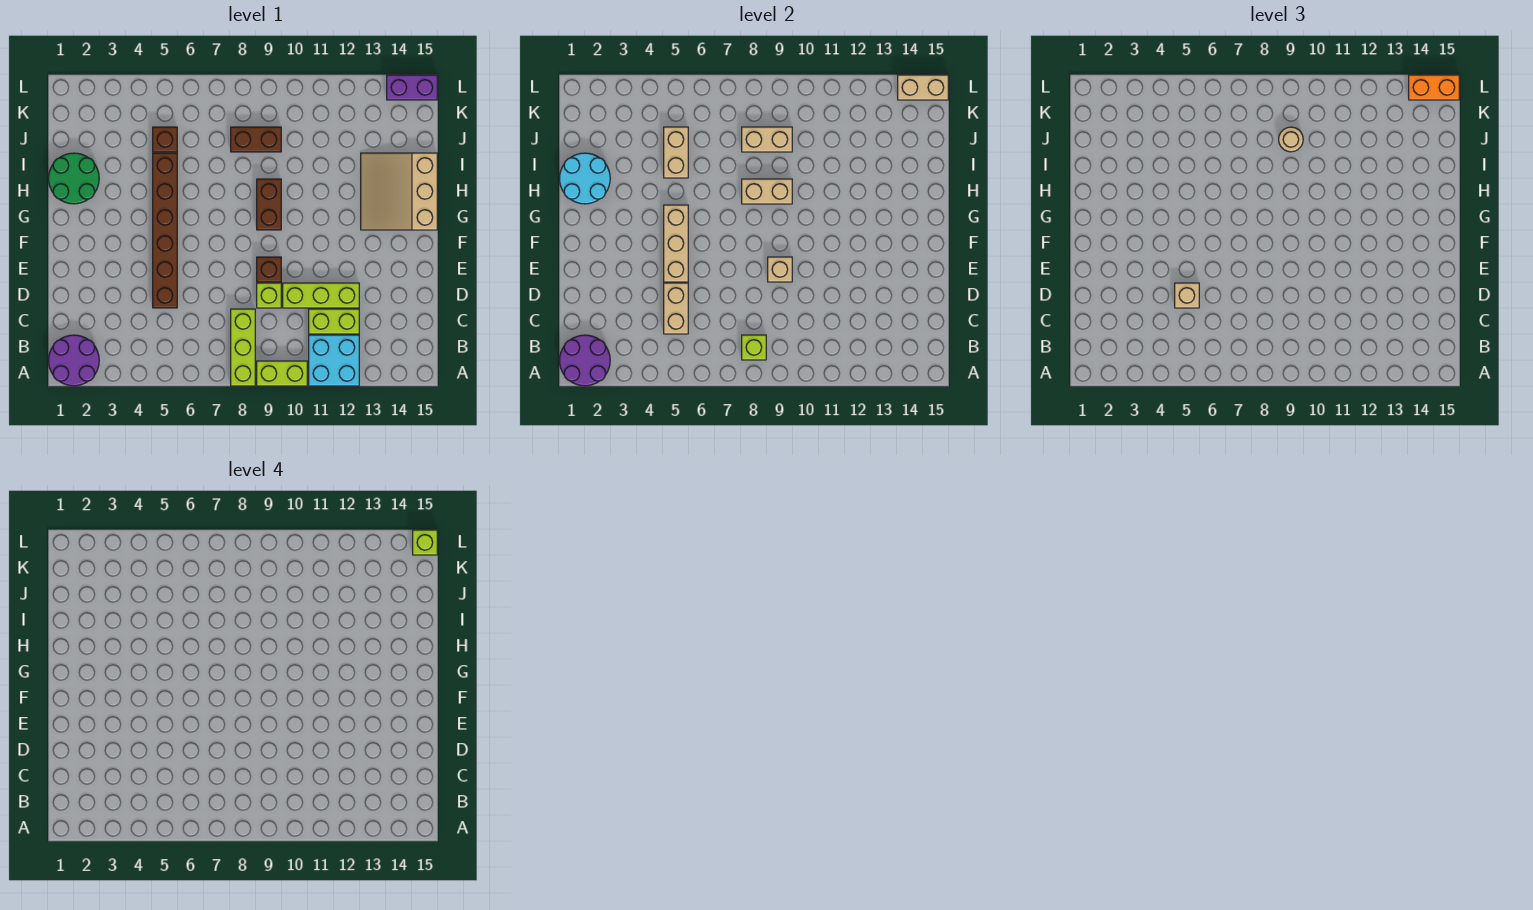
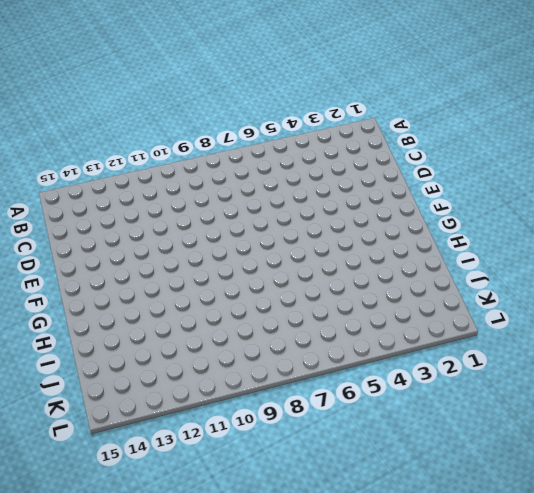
none -> purple 2x2 round brick [49,335,99,386]
none -> lime 1x3 brick [231,309,255,386]
none -> lime 1x2 brick [257,361,307,386]

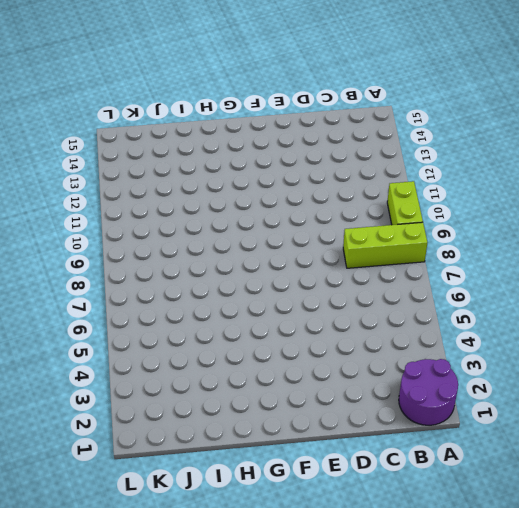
none -> cyan 2x2 brick [309,335,359,386]
none -> lime 1x2 brick [309,309,359,334]
none -> brown 1x6 brick [153,153,177,308]

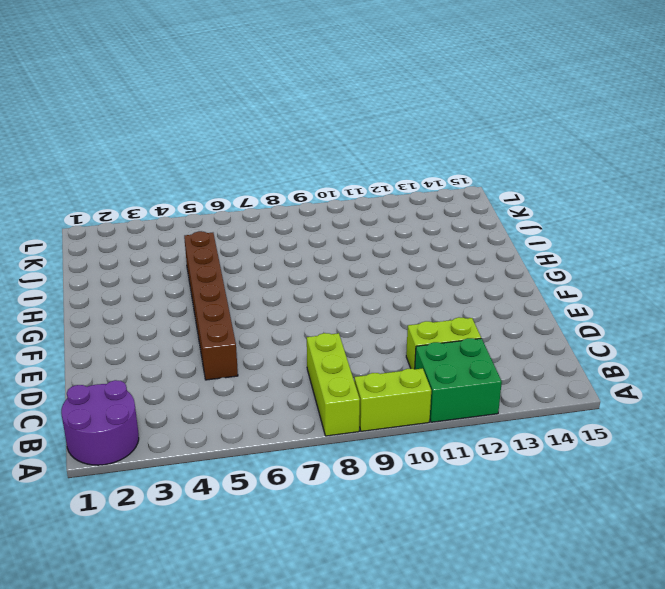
green 2x2 brick [415,338,502,422] -> cyan 2x2 brick [309,335,359,386]
none -> lime 1x1 brick [257,283,281,308]
none -> lime 1x3 brick [283,283,359,308]
none -> brown 1x1 brick [257,257,281,282]

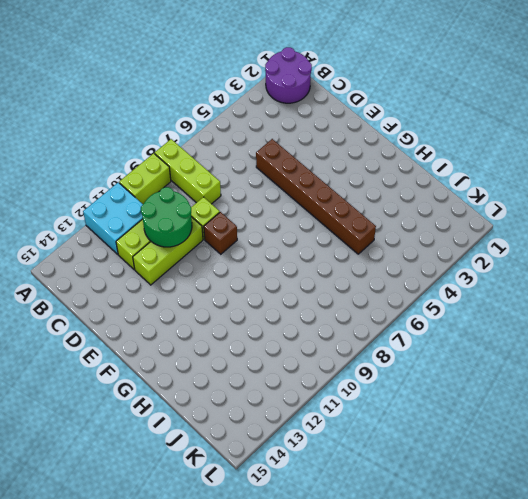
green 2x2 round brick [141,187,192,247] -> green 2x2 round brick moved to [49,153,99,204]
none -> brown 1x2 brick [257,179,281,230]
none -> tan 3x3 slope [361,153,437,230]
none -> brown 1x1 brick [153,127,177,152]

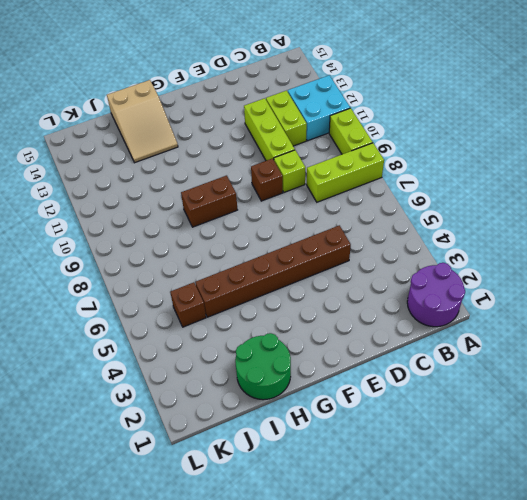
tan 2x3 slope [107,80,178,163] -> tan 3x3 slope [361,153,437,230]
none -> brown 1x2 brick [231,127,281,152]
none -> purple 1x2 brick [387,75,437,100]
none -> purple 2x2 round brick [560,335,610,386]

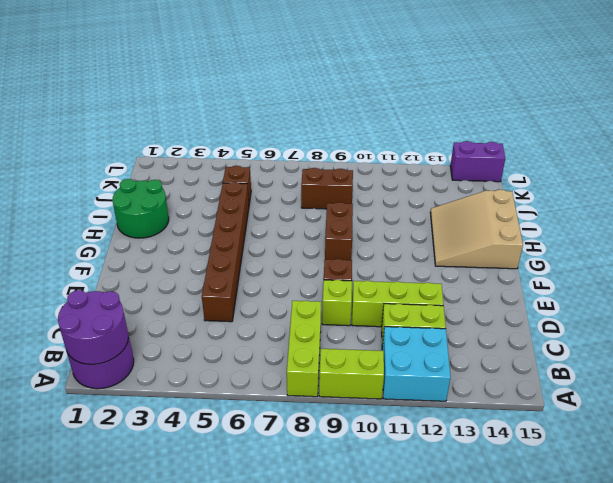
none -> lime 1x1 brick [742,335,766,360]
none -> tan 1x2 brick [664,283,688,334]
none -> tan 1x3 brick [664,205,688,282]

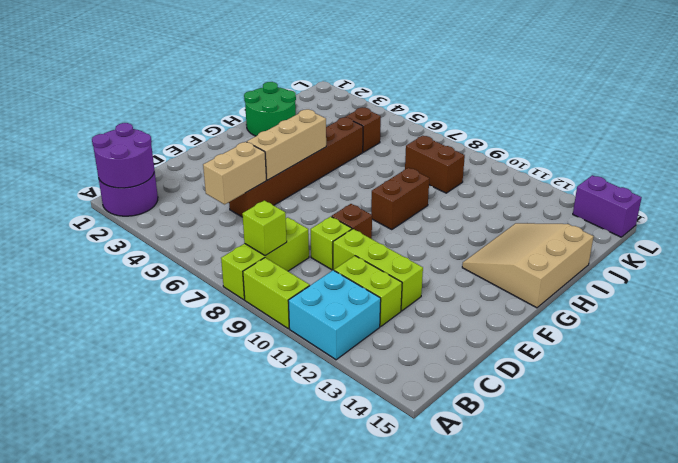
none -> tan 1x1 brick [768,257,792,282]
none -> cyan 2x2 round brick [560,153,610,204]
none -> tan 1x2 brick [742,179,792,204]

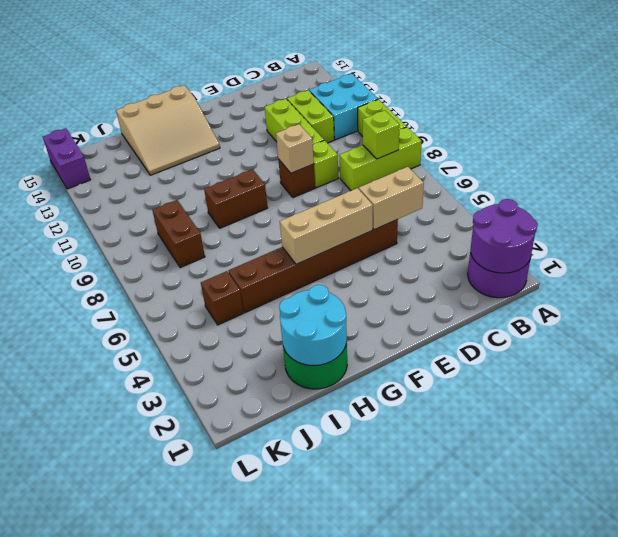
none -> tan 1x2 brick [742,179,792,204]
none -> tan 1x2 brick [664,127,688,178]
none -> tan 1x2 brick [742,127,792,152]

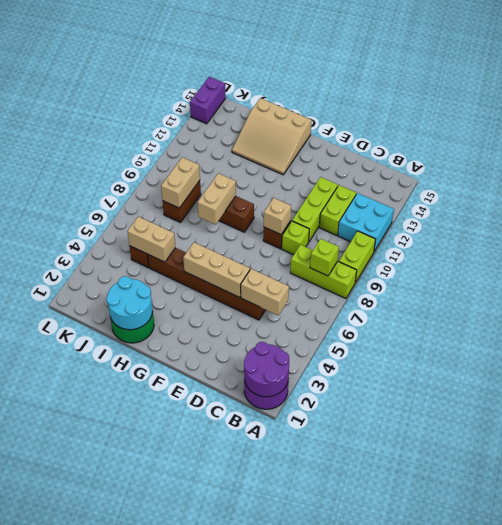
none -> tan 1x2 brick [898,75,948,100]
none -> tan 1x1 brick [1175,283,1199,308]
none -> tan 1x1 round brick [1279,127,1303,152]

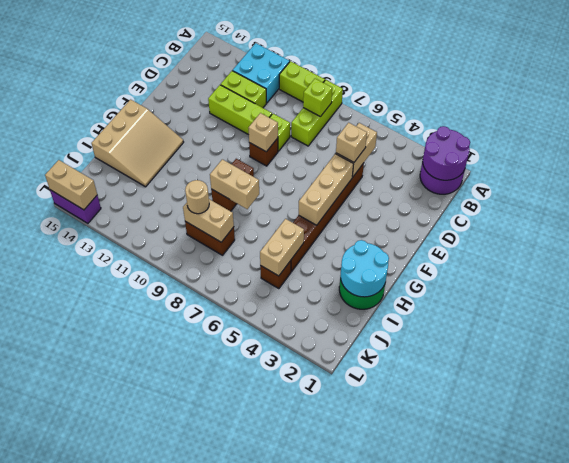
none -> orange 1x2 brick [1409,75,1459,100]
none -> lime 1x1 brick [413,530,437,555]

